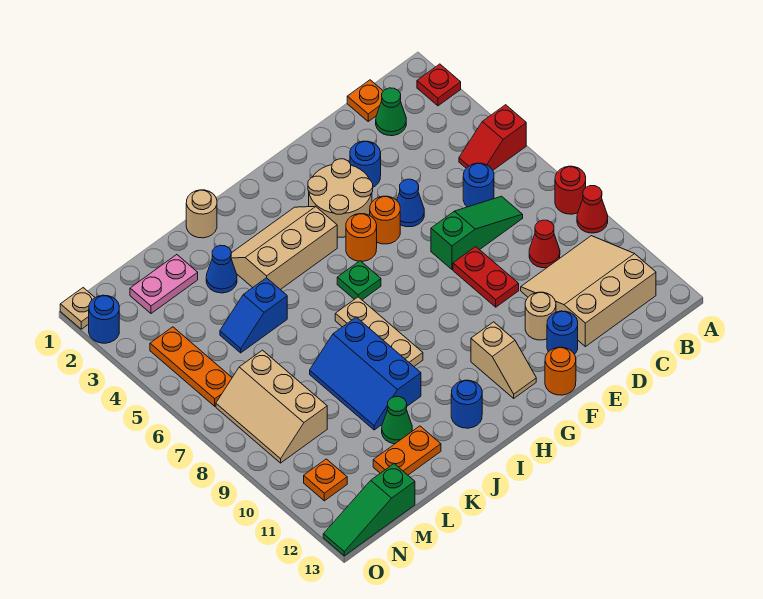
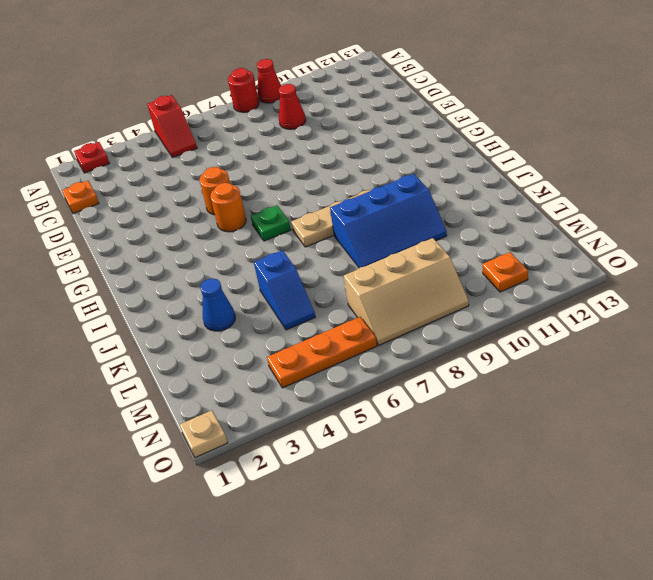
none -> tan 3x3 slope [521,236,656,347]
none -> green 1x1 cone [376,88,406,136]
none -> blue 1x1 round brick [463,163,494,207]
none -> green 1x3 slope [431,196,523,269]

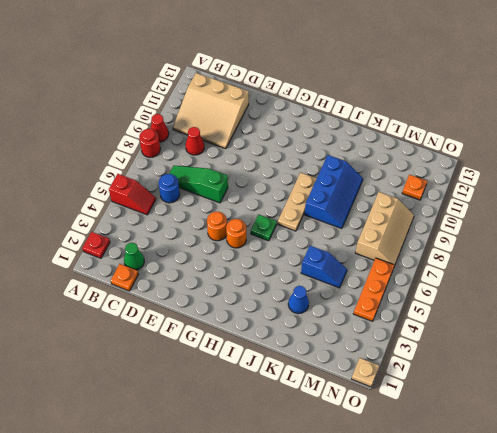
none -> blue 1x1 round brick [350,141,381,187]
none -> blue 1x1 cone [397,179,424,227]
none -> red 1x2 plate [453,247,519,307]
none -> tan 1x1 round brick [525,292,556,340]

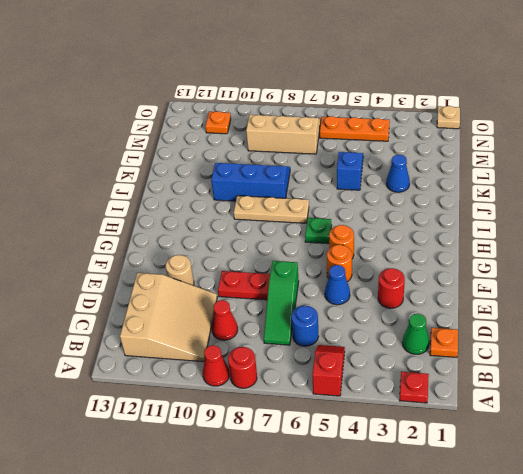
red 1x1 round brick [378,268,405,308] -> blue 1x1 round brick [350,141,381,187]
none -> blue 1x1 round brick [547,311,578,354]
none -> tan 2x2 round brick [308,159,373,237]
none -> orange 1x1 round brick [545,347,576,395]
none -> tan 1x2 slope [471,322,536,398]

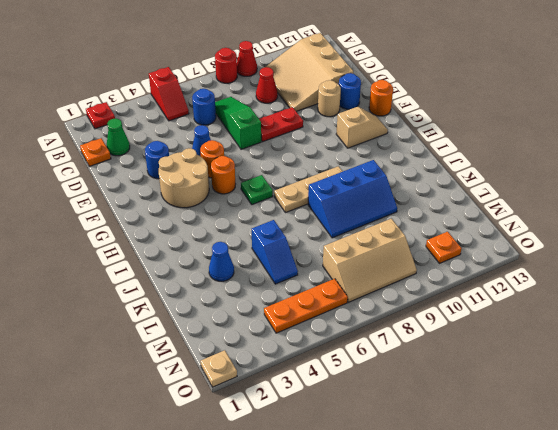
none -> tan 2x3 slope [231,206,337,290]
none -> blue 1x1 round brick [451,380,482,428]
none -> tan 1x1 round brick [186,190,217,238]
none -> green 1x1 cone [382,397,412,444]

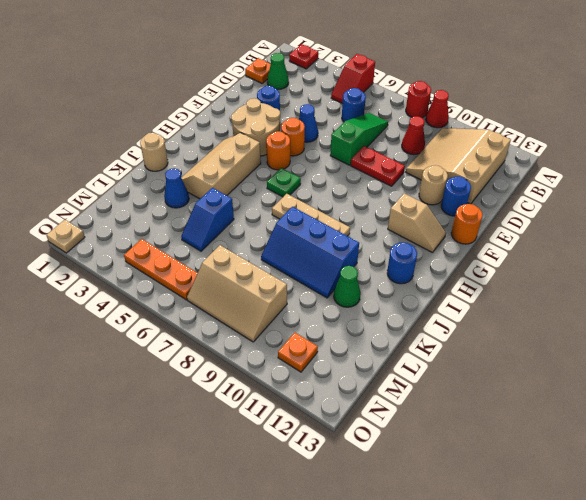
none -> orange 1x2 plate [373,426,441,475]
none -> pink 1x2 plate [130,255,198,313]
none -> green 1x3 slope [323,464,415,556]
none -> blue 1x1 round brick [89,295,119,343]

